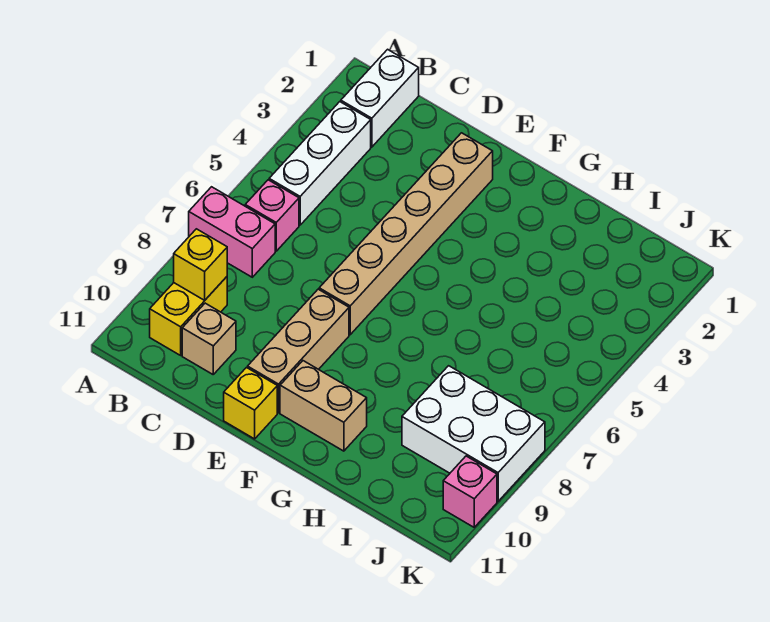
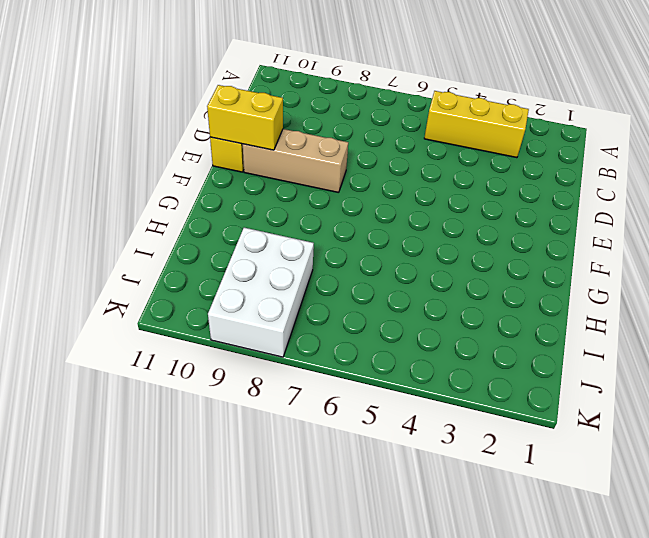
yellow 1x3 brick [424,91,529,158] -> white 1x3 brick [269,102,371,225]
yellow 1x2 brick [207,85,283,150] -> yellow 1x2 brick moved to [150,277,227,355]
none -> pink 1x2 brick [189,187,275,277]
none -> white 1x2 brick [341,49,419,147]
none -> pink 1x1 brick [245,180,299,251]

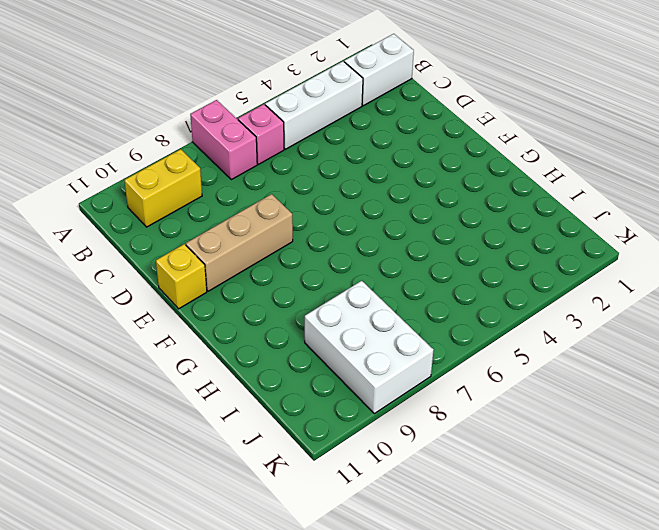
none -> tan 1x1 brick [182,303,236,374]
none -> tan 1x6 brick [319,133,493,335]
none -> tan 1x2 brick [280,361,367,451]

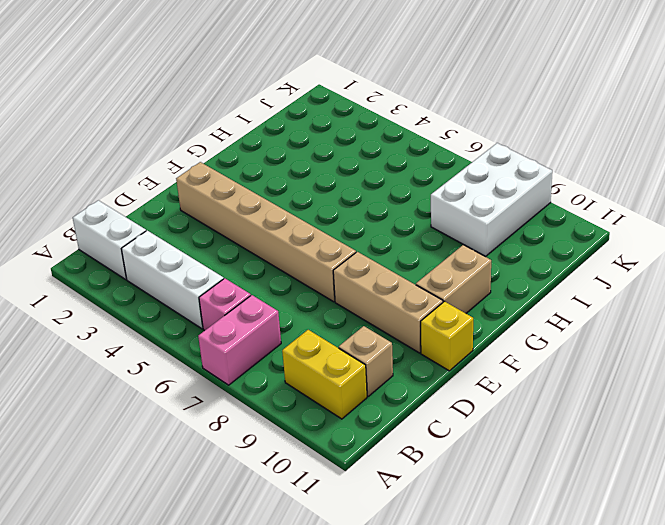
none -> pink 1x1 brick [443,456,497,527]
none -> yellow 1x1 brick [174,229,227,300]

